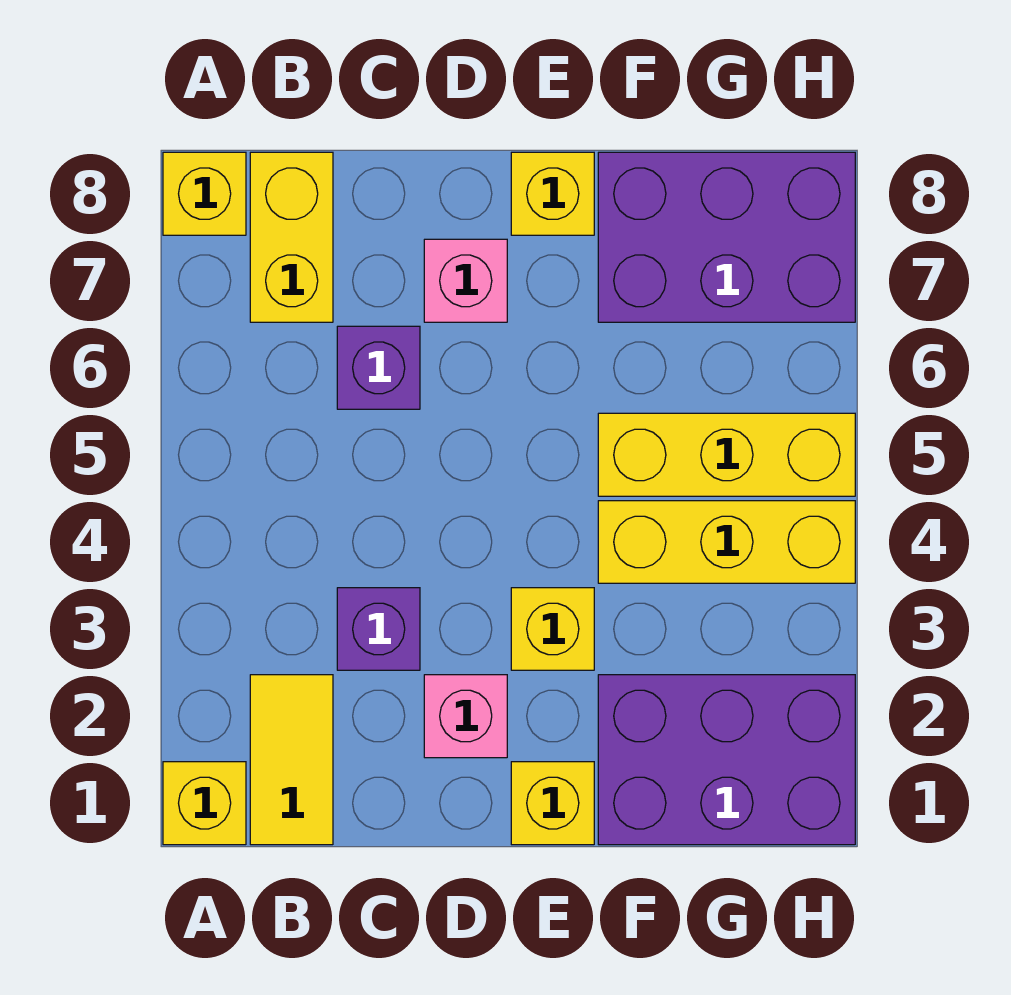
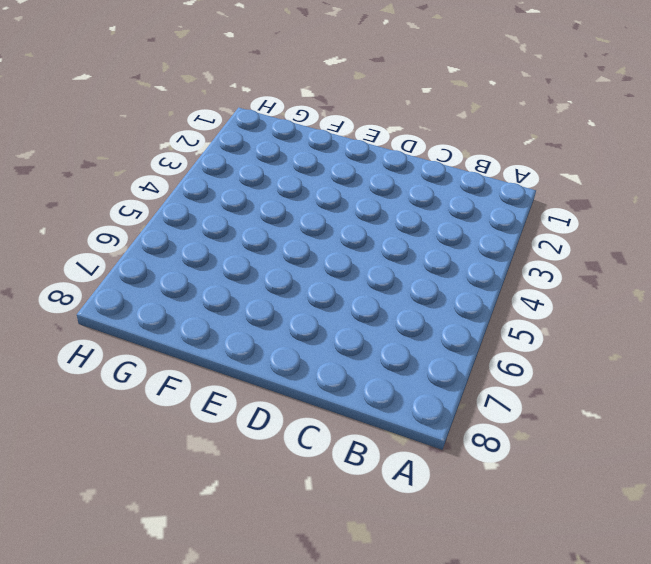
none -> yellow 1x1 brick [163,762,246,845]
none -> yellow 1x1 brick [163,152,246,235]
none -> yellow 1x2 tile [250,675,333,845]

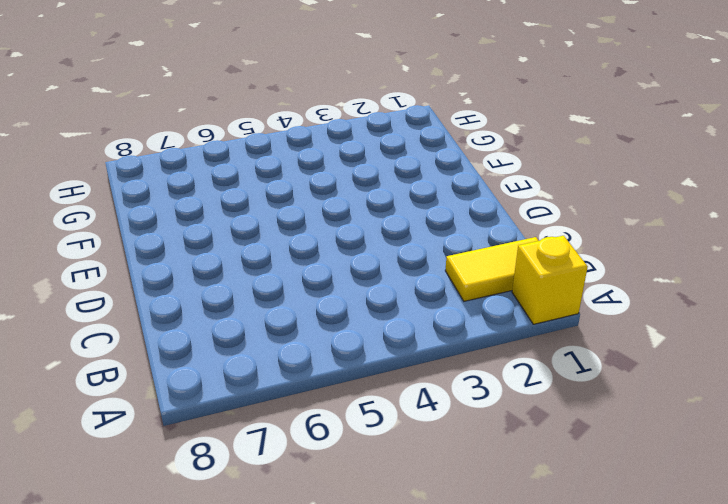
none -> yellow 1x1 brick [163,152,246,235]
none -> yellow 1x2 brick [250,152,333,322]
none -> purple 1x1 brick [337,588,420,670]

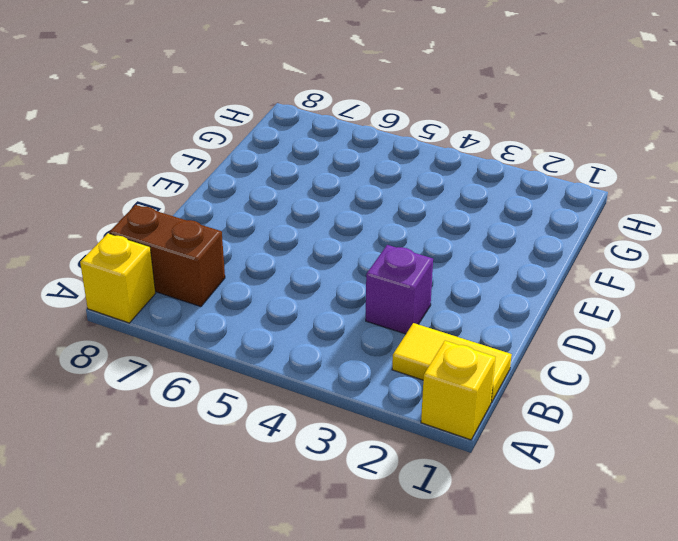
brown 1x2 brick [109,205,225,307] -> yellow 1x2 brick [250,152,333,322]
none -> purple 1x1 brick [337,326,420,409]
none -> pink 1x1 brick [424,675,507,758]
none -> pink 1x1 brick [424,239,507,322]

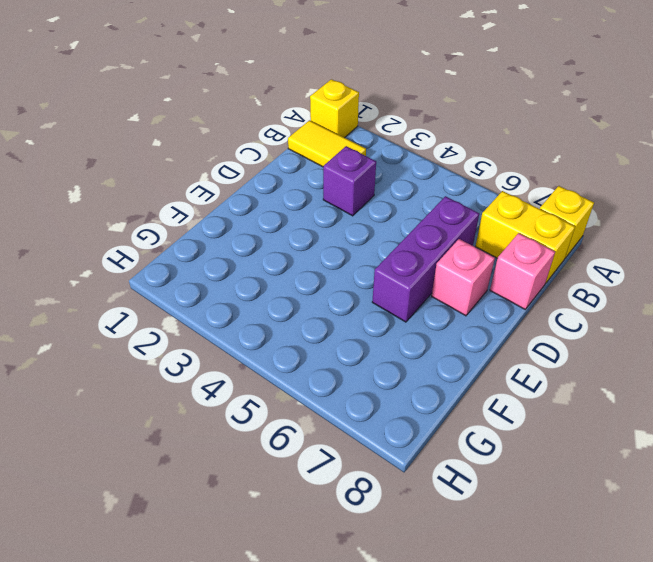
purple 1x3 brick [372,196,479,322] -> purple 1x1 brick [337,326,420,409]
pink 1x1 brick [490,233,555,309] -> pink 1x1 brick moved to [424,675,507,758]
none -> yellow 1x1 brick [511,762,594,845]
none -> yellow 1x1 brick [511,588,594,670]
none -> yellow 1x1 brick [511,152,594,235]

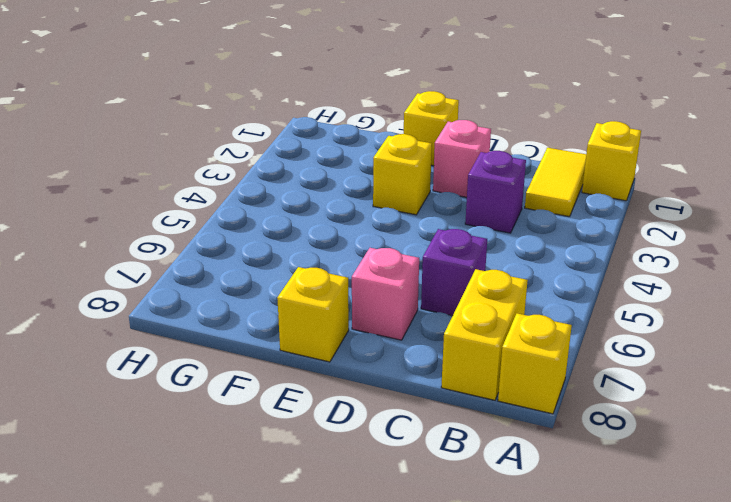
none -> purple 2x3 brick [598,675,855,845]
none -> yellow 1x3 brick [598,501,855,583]
none -> yellow 1x3 brick [598,413,855,496]

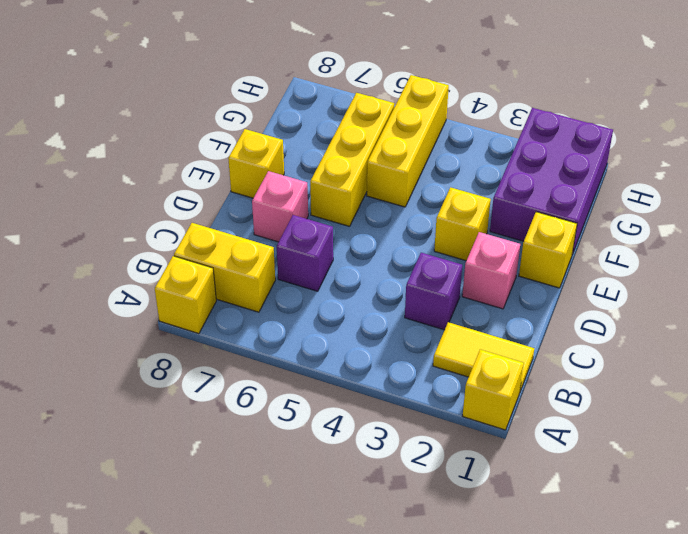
yellow 1x3 brick [310,93,394,226] -> yellow 1x3 brick moved to [598,501,855,583]
none -> purple 2x3 brick [598,152,855,322]

